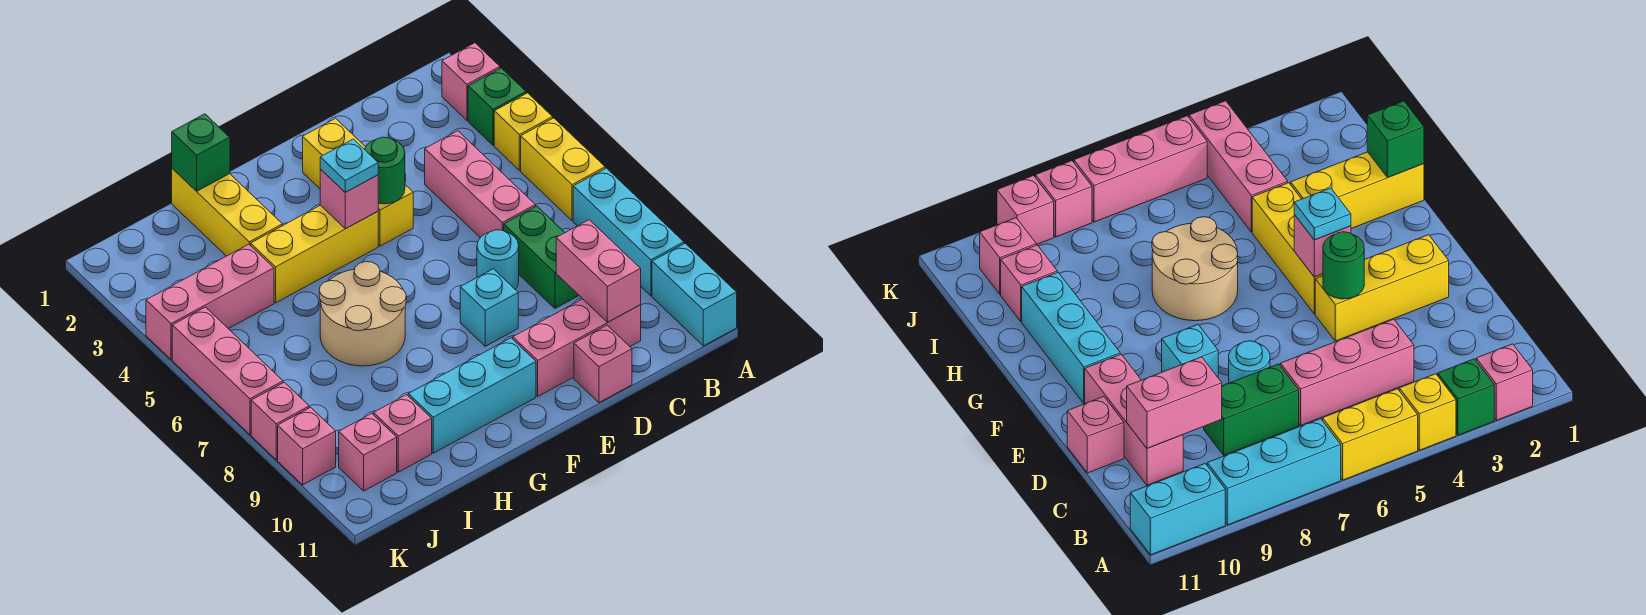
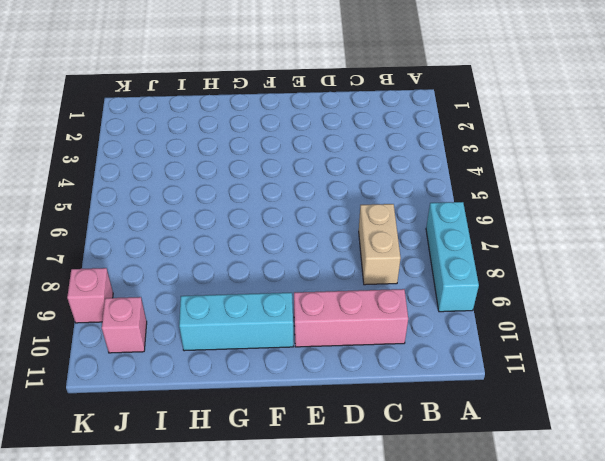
tan 1x2 brick [359,204,401,285] -> green 1x2 brick [504,206,579,308]
none -> pink 1x1 brick [442,43,500,120]
none -> green 1x1 brick [468,68,526,145]
none -> yellow 1x1 brick [494,93,553,170]

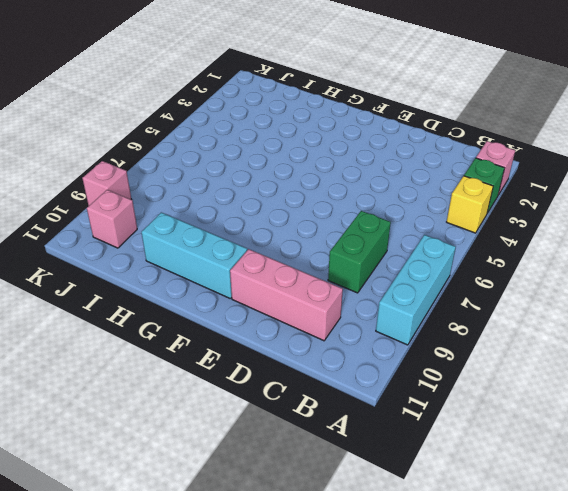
none -> yellow 1x2 brick [521,118,605,221]
none -> cyan 1x2 brick [652,243,737,346]
none -> pink 1x3 brick [425,131,536,237]

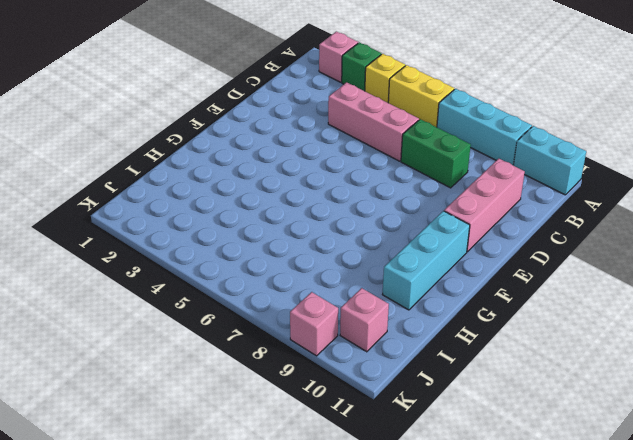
none -> cyan 1x1 round brick [477,230,519,289]
none -> pink 1x1 brick [574,325,632,403]
none -> yellow 1x3 brick [303,118,413,246]

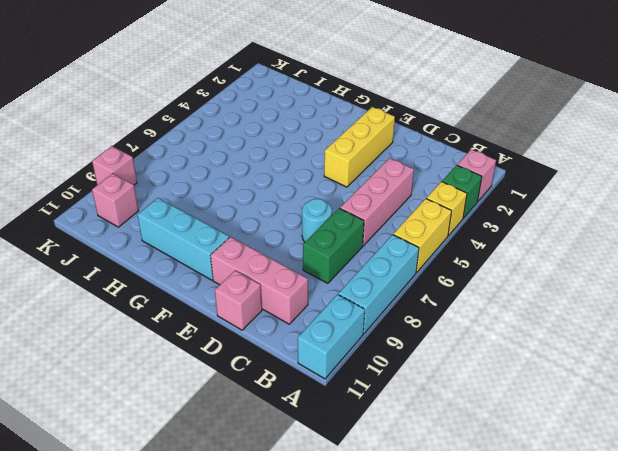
none -> cyan 1x1 brick [460,269,518,346]
none -> yellow 1x3 brick [251,205,378,303]
none -> tan 2x2 round brick [319,262,406,366]

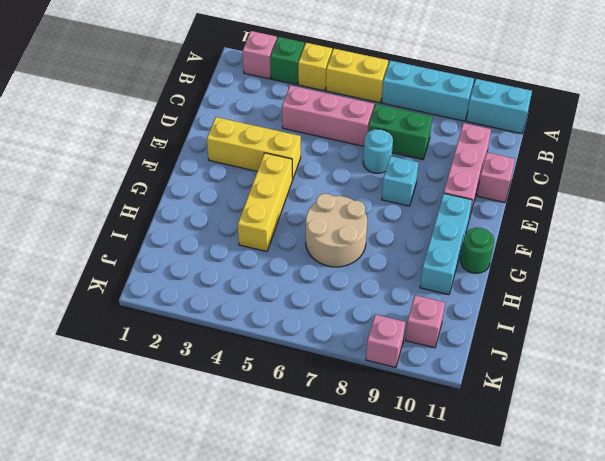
green 1x1 round brick [461,228,494,273] -> green 1x1 round brick moved to [364,137,405,204]
none -> yellow 1x3 brick [172,168,282,256]
none -> pink 1x3 brick [146,244,274,360]
none -> pink 1x1 brick [373,395,432,472]

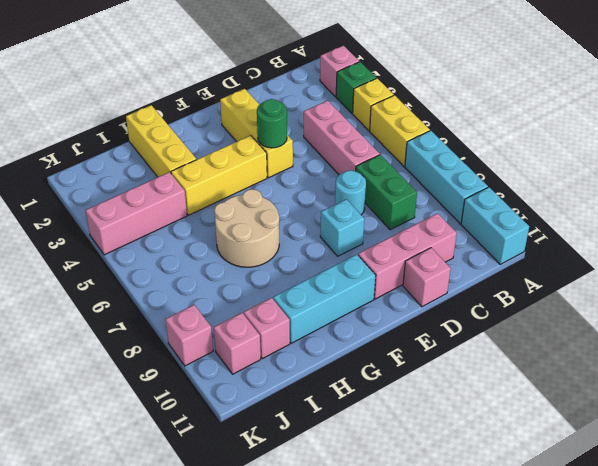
none -> pink 1x3 brick [172,307,283,435]
none -> pink 1x1 brick [251,382,309,460]
none -> pink 1x2 brick [556,220,641,322]

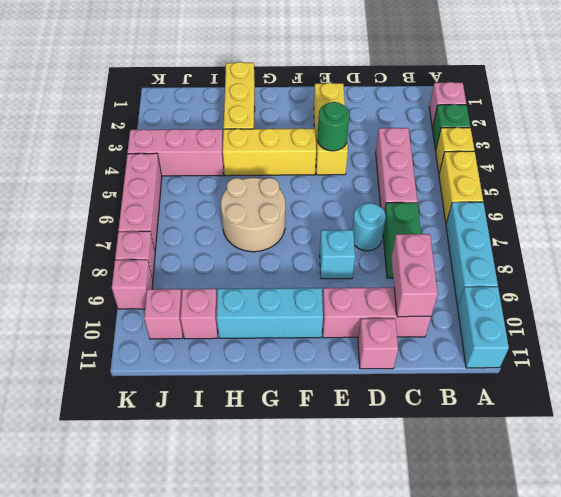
none -> pink 1x1 brick [320,169,378,229]
none -> green 1x1 brick [172,114,230,191]
none -> cyan 1x1 plate [320,139,378,192]

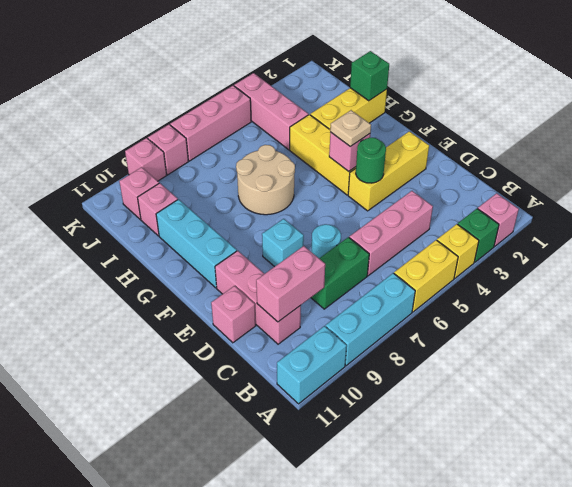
tan 1x1 plate [330,110,371,147] -> cyan 1x1 plate [320,139,378,192]

